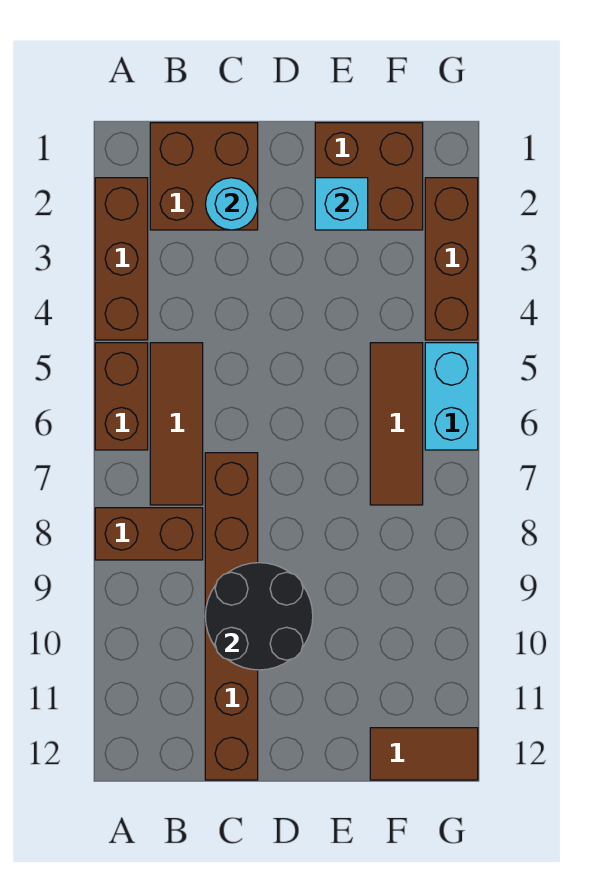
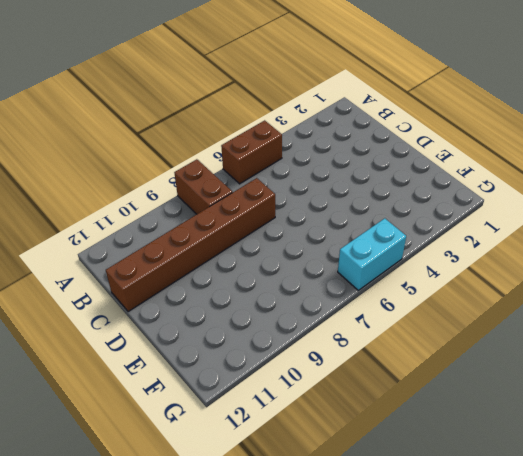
none -> brown 1x3 brick [95,178,148,340]
none -> brown 2x2 brick [150,123,258,230]
none -> brown 1x3 tile [150,343,203,505]

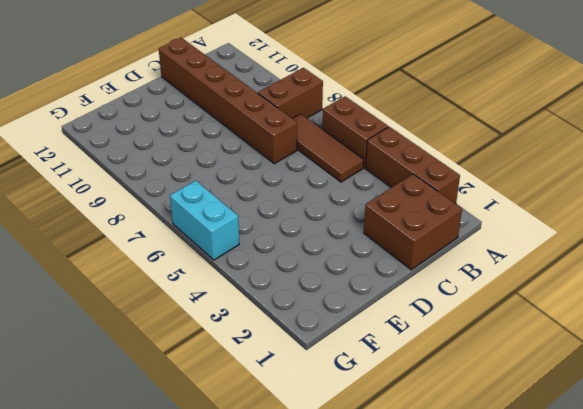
none -> brown 2x2 brick [315,123,423,230]
none -> brown 1x3 tile [370,343,423,505]
none -> brown 1x2 tile [370,728,478,780]

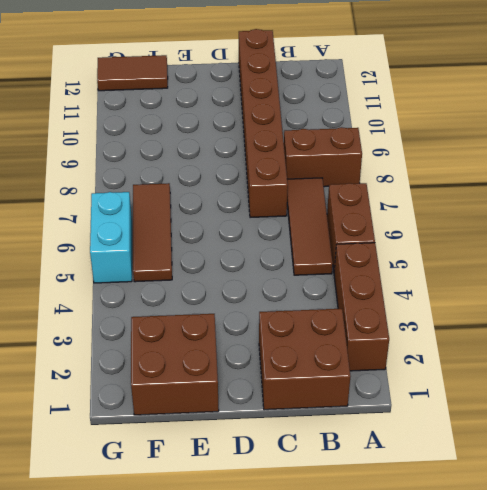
none -> brown 1x3 brick [425,178,478,340]
none -> cyan 1x1 round brick [205,178,258,230]
none -> black 2x2 round brick [205,563,313,670]

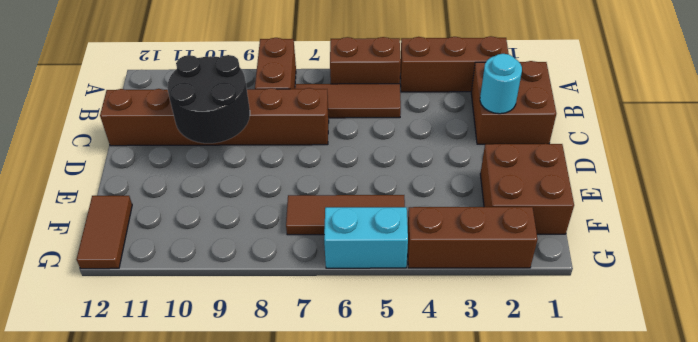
none -> cyan 1x1 brick [315,178,368,230]

